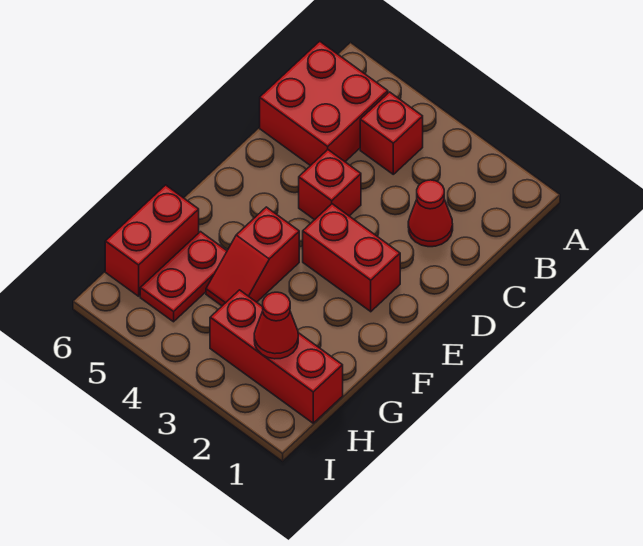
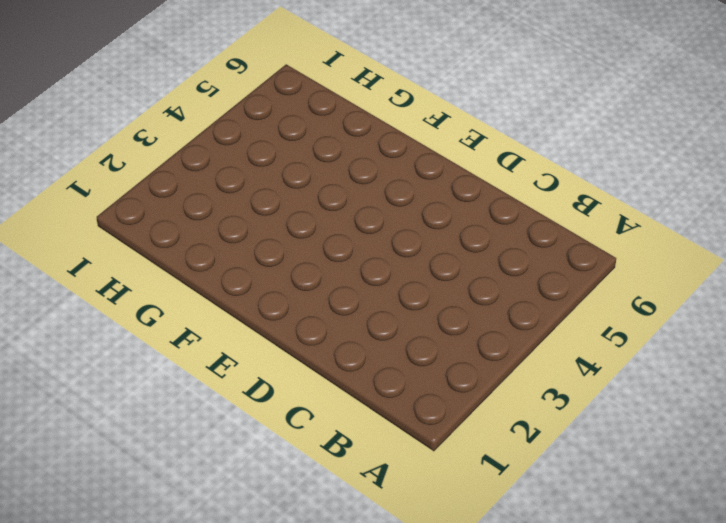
none -> red 1x1 brick [360,92,423,174]
none -> red 2x2 brick [260,41,388,166]

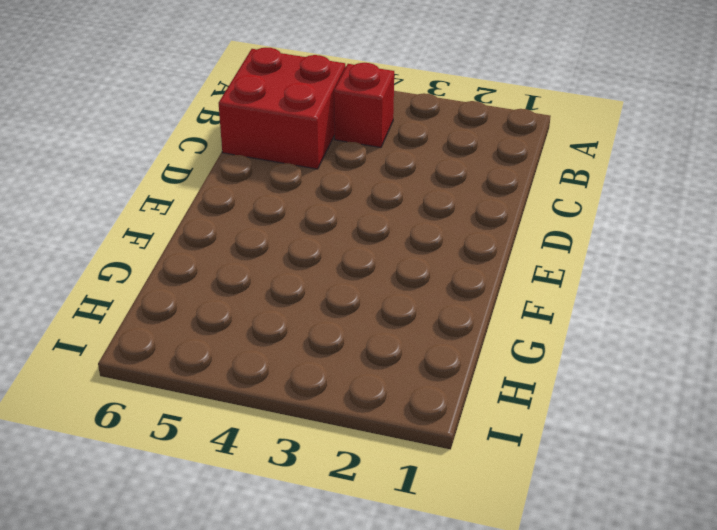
none -> red 1x1 cone [408,180,453,247]
none -> red 1x1 brick [299,150,361,220]

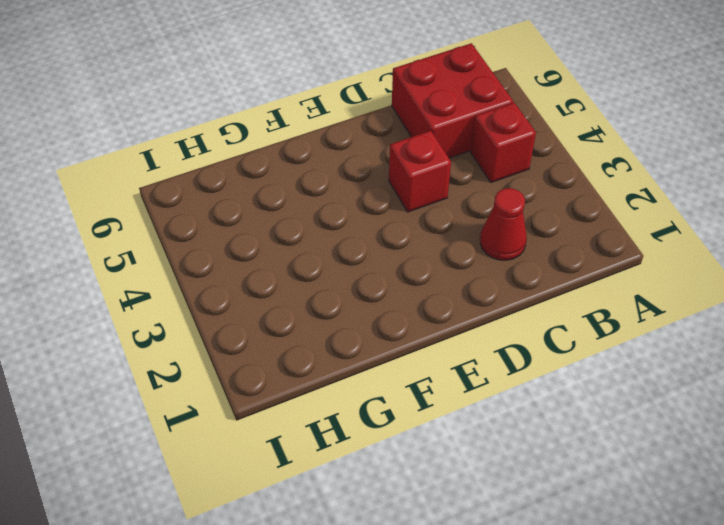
none -> red 1x2 brick [303,204,400,312]
none -> red 1x2 slope [206,207,299,306]

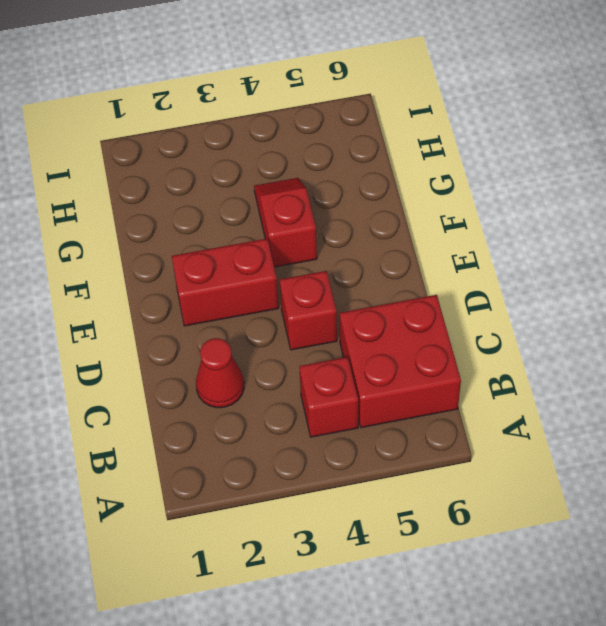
none -> red 1x2 plate [140,232,227,322]
none -> red 1x2 brick [105,185,199,296]

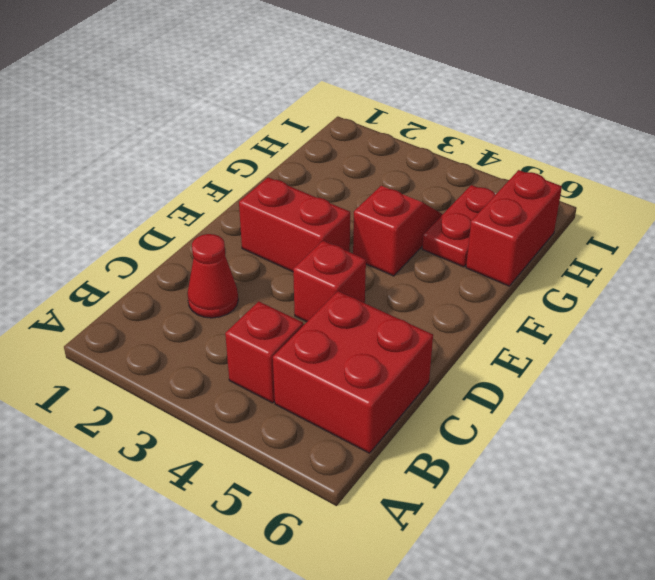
none -> red 1x3 brick [210,290,343,423]
none -> red 1x1 cone [254,292,298,359]

